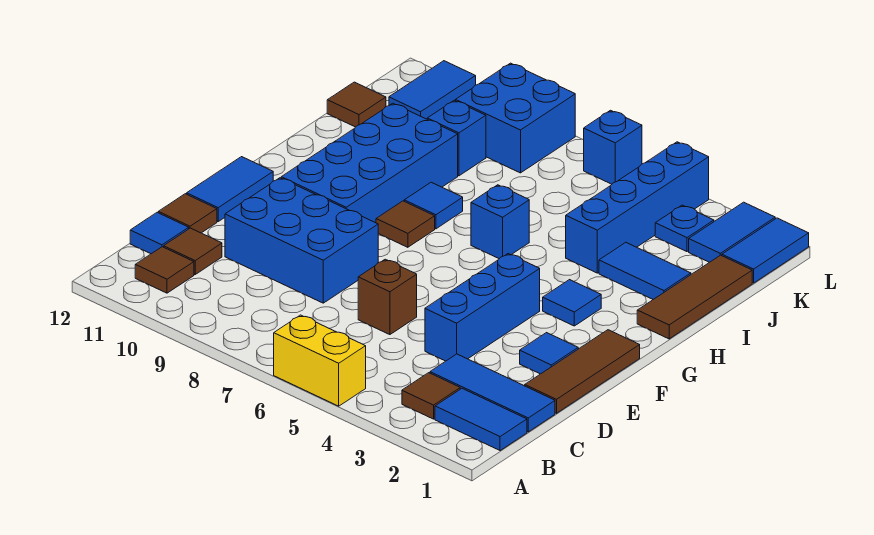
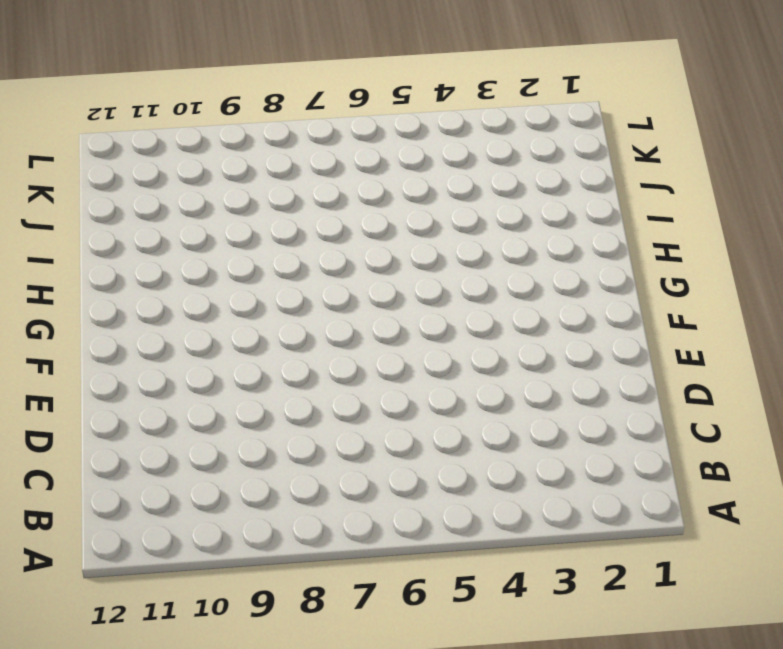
none -> yellow 1x2 brick [274,315,366,406]
none -> blue 1x2 tile [435,389,527,451]
none -> brown 1x1 tile [402,373,460,419]
none -> brown 1x1 tile [135,247,194,293]

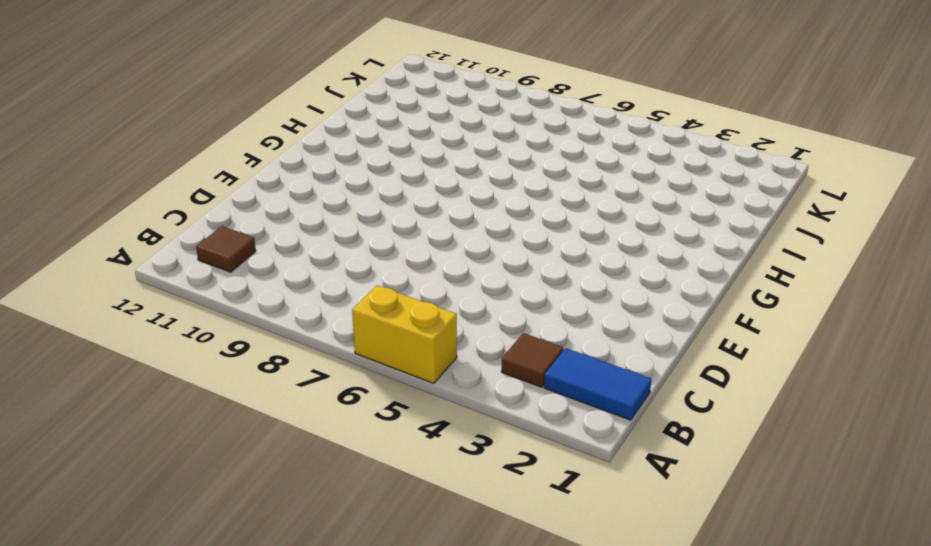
none -> blue 1x3 tile [430,354,555,432]
none -> brown 1x1 tile [164,228,222,274]
none -> blue 1x1 tile [130,213,189,254]
none -> brown 1x3 tile [525,330,640,413]

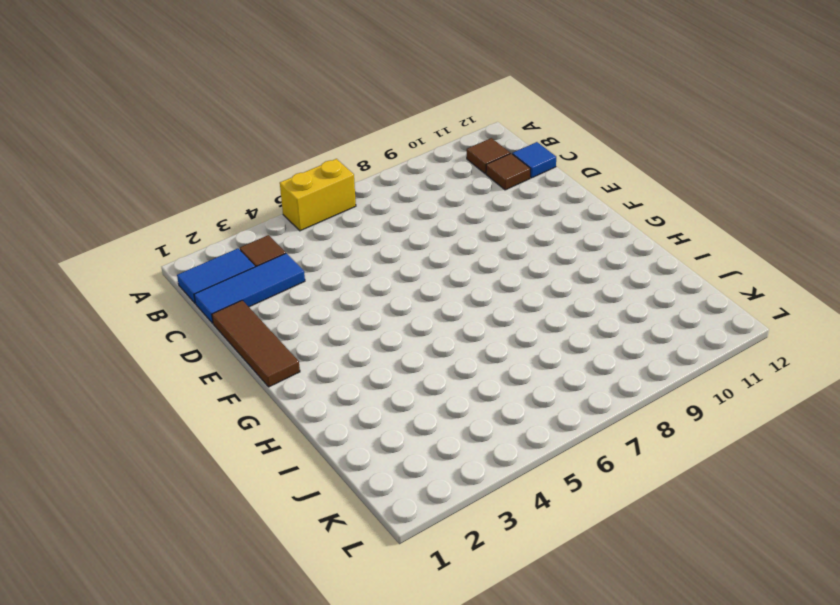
none -> blue 1x3 brick [425,254,540,361]
none -> brown 1x1 brick [358,259,417,335]
none -> blue 2x3 brick [225,178,378,303]
none -> brown 1x1 tile [158,194,217,233]

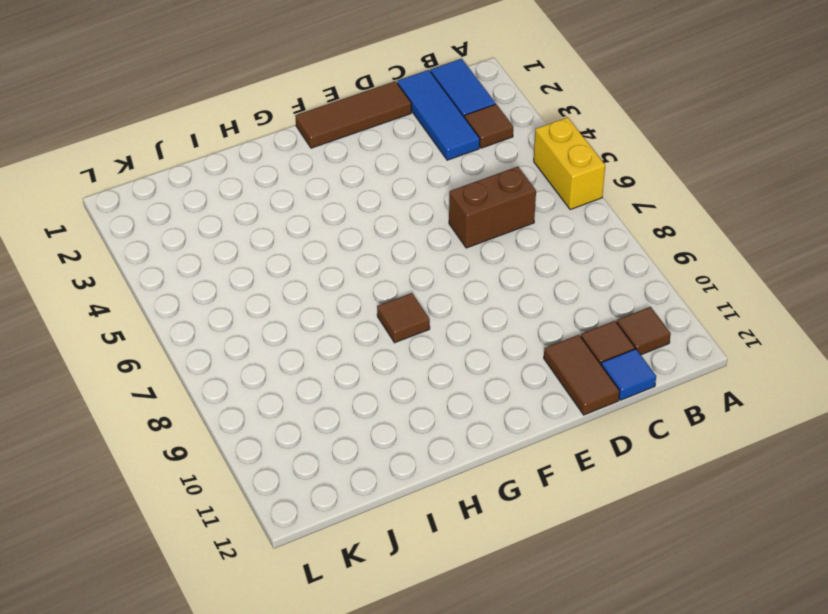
brown 1x2 brick [449,167,536,248] -> brown 1x1 brick [358,259,417,335]
brown 1x2 tile [544,335,620,415] -> brown 1x1 tile [158,194,217,233]
none -> blue 1x3 brick [425,254,540,361]
none -> blue 2x3 brick [225,178,378,303]
none -> blue 1x1 tile [520,333,578,374]
none -> blue 1x2 tile [187,157,273,221]

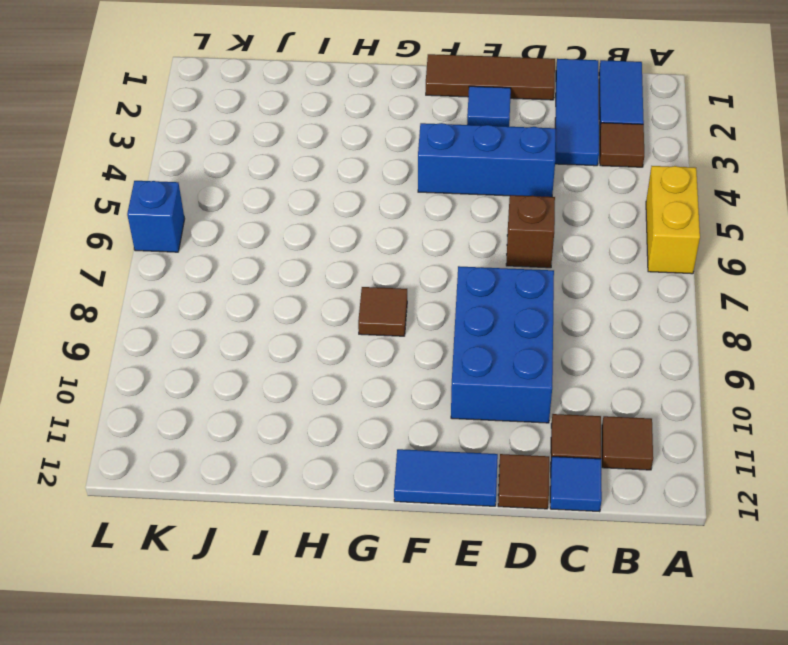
none -> blue 2x4 brick [281,103,458,223]
none -> blue 1x1 tile [543,280,601,326]
none -> brown 1x3 tile [637,255,752,339]
none -> blue 1x1 brick [471,185,529,259]

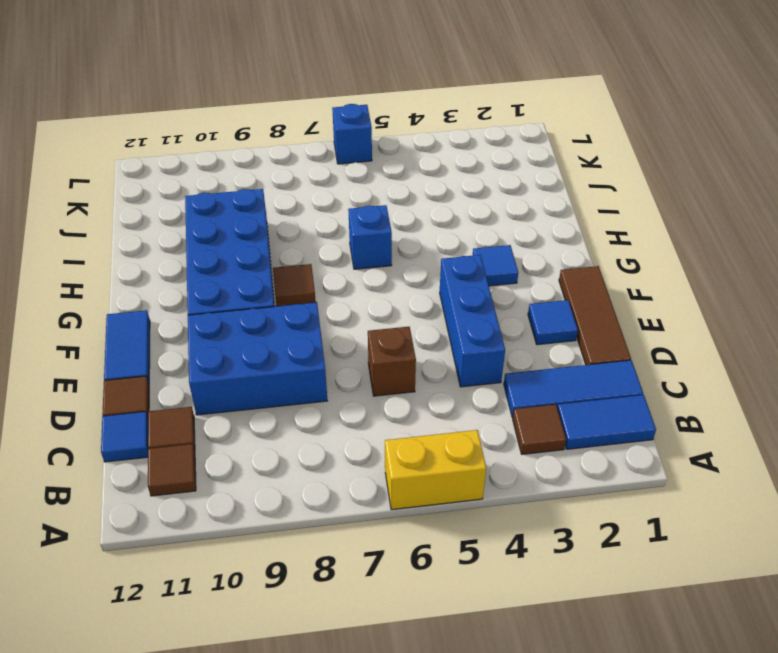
none -> brown 1x3 tile [637,255,752,339]
none -> blue 1x1 tile [404,182,463,229]
none -> blue 1x2 tile [599,242,691,299]
none -> blue 1x4 brick [566,142,709,273]

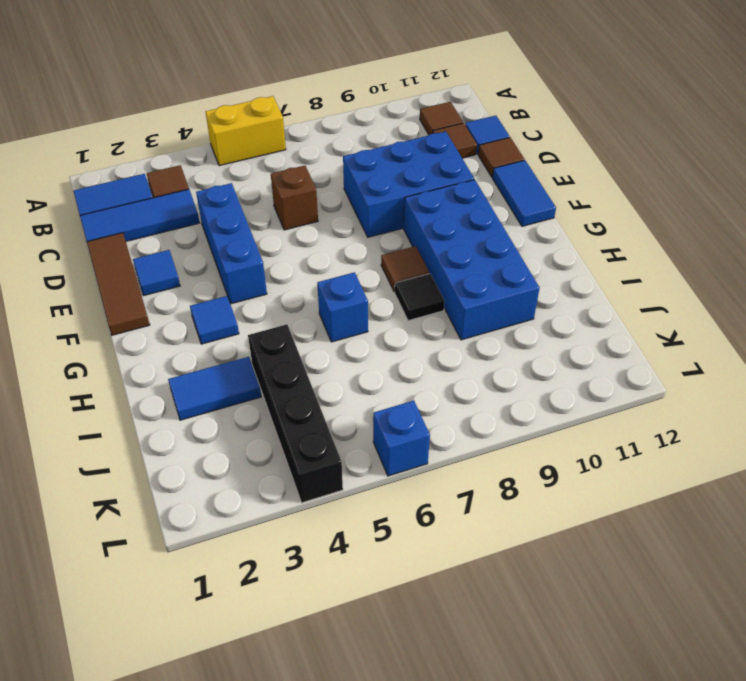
black 1x1 tile [395,274,444,321] -> blue 1x1 tile [404,182,463,229]
black 1x4 brick [248,325,343,503] -> blue 1x4 brick [566,142,709,273]
none -> brown 1x3 tile [637,255,752,339]
none -> blue 1x1 brick [427,100,486,176]
none -> brown 1x1 tile [327,82,386,127]
none -> blue 1x2 tile [722,218,809,283]

